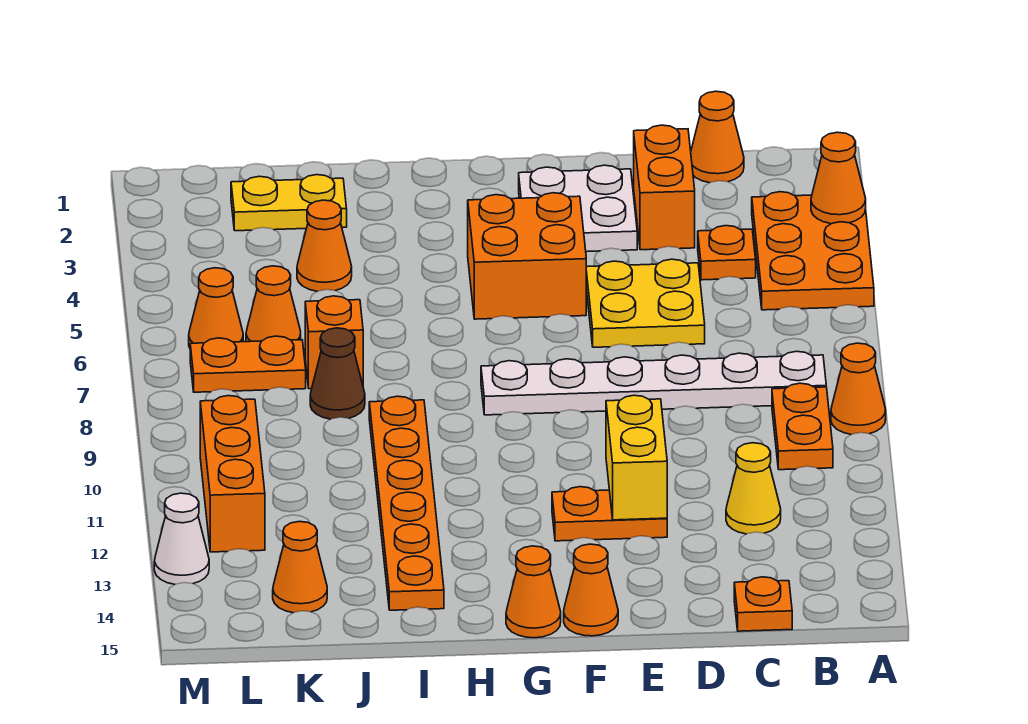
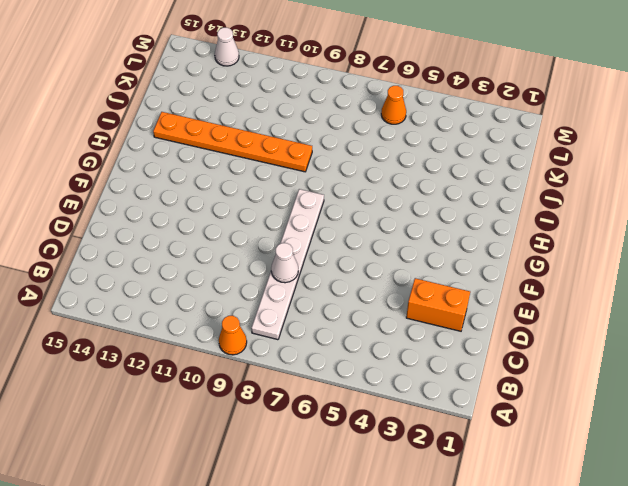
white 1x1 cone [271,243,298,283] -> none
none -> orange 2x3 plate [752,192,874,310]
none -> orange 1x2 plate [772,383,833,470]
none -> orange 1x1 cone [691,91,744,183]

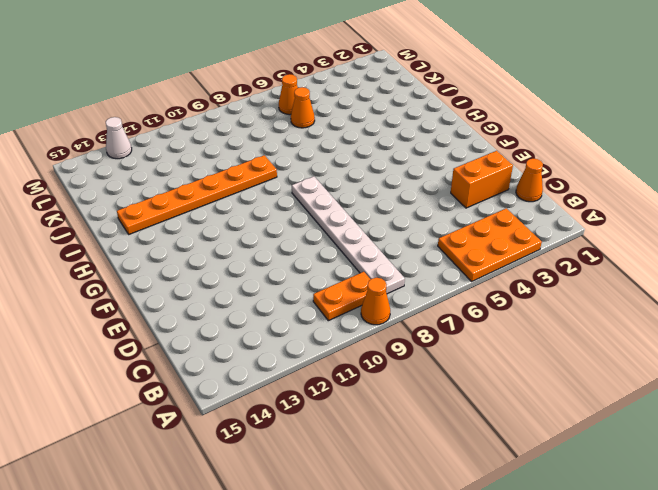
none -> orange 1x1 plate [698,226,756,280]
none -> yellow 1x1 cone [726,443,781,534]
none -> orange 1x1 plate [734,577,792,631]

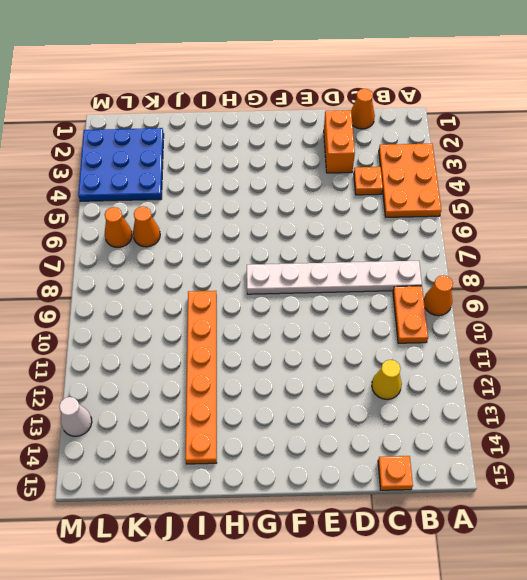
blue 3x3 plate [78,128,164,201] -> yellow 1x2 plate [231,175,347,231]
none -> yellow 2x2 plate [586,259,705,347]
none -> white 2x2 plate [519,165,637,252]
none -> orange 1x2 plate [552,487,667,541]

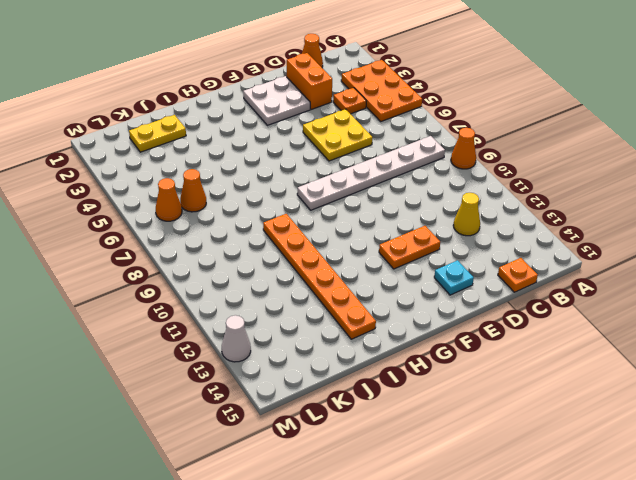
cyan 1x1 plate [434,260,474,295] -> none
none -> orange 1x2 plate [772,383,833,470]
none -> orange 2x2 brick [468,193,586,319]
none -> orange 1x1 cone [564,544,618,636]

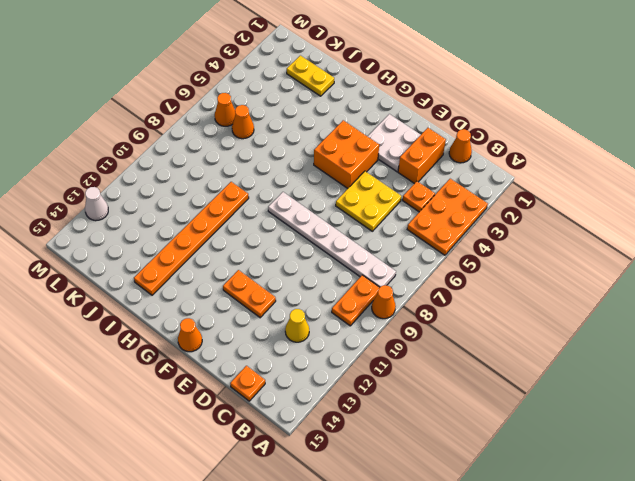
none -> orange 1x1 cone [506,546,561,638]
none -> orange 1x1 cone [297,200,352,291]
none -> orange 1x1 brick [305,296,363,389]

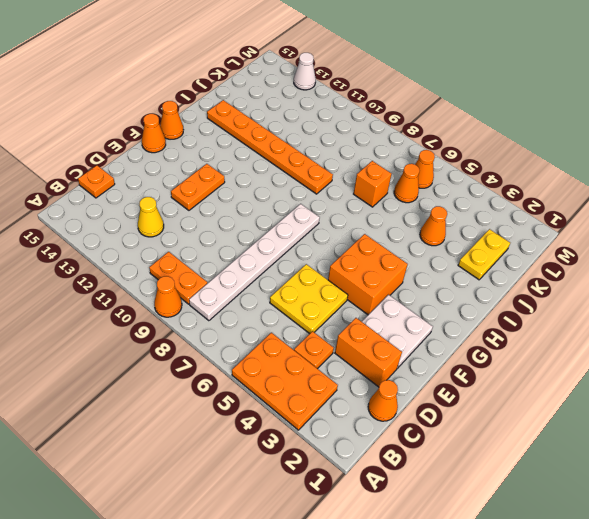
none -> brown 1x1 cone [310,328,365,419]
none -> orange 1x2 plate [190,336,306,392]
none -> orange 1x1 cone [273,522,327,613]

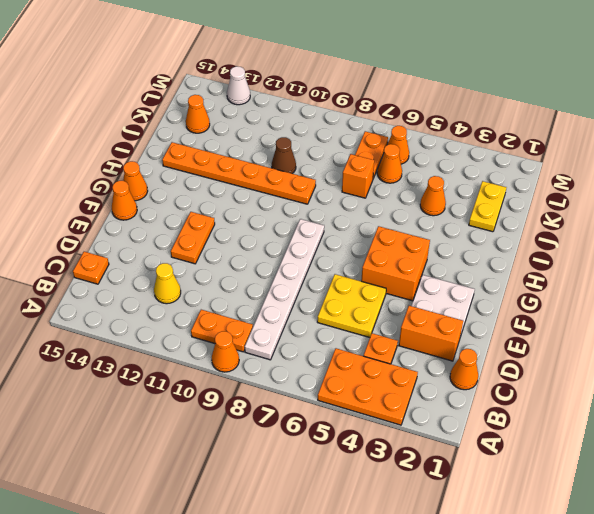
brown 1x1 cone [272,137,296,174] -> brown 1x1 cone moved to [310,328,365,419]
none -> orange 1x3 brick [200,396,265,552]
none -> orange 1x1 cone [811,132,866,224]
none -> yellow 1x2 brick [606,395,667,520]

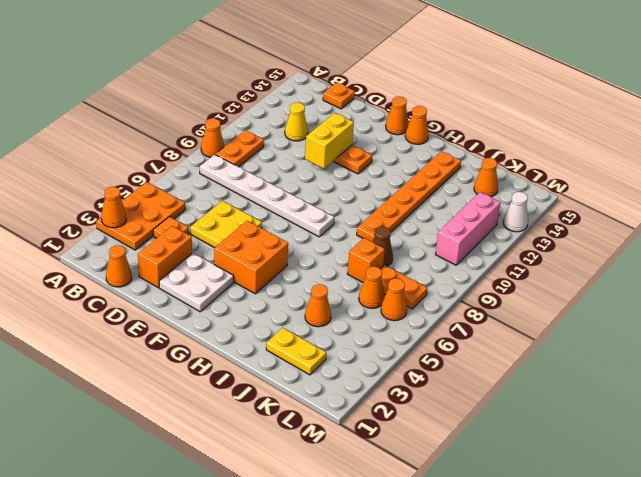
pink 1x3 brick [435,192,501,265] -> orange 1x3 brick [200,396,265,552]

